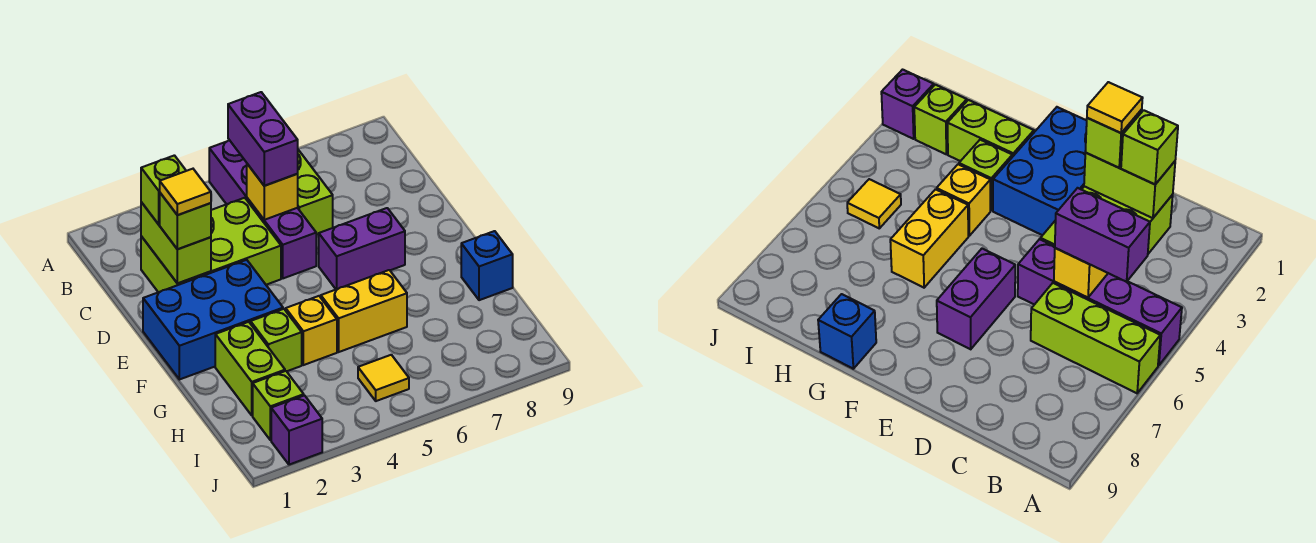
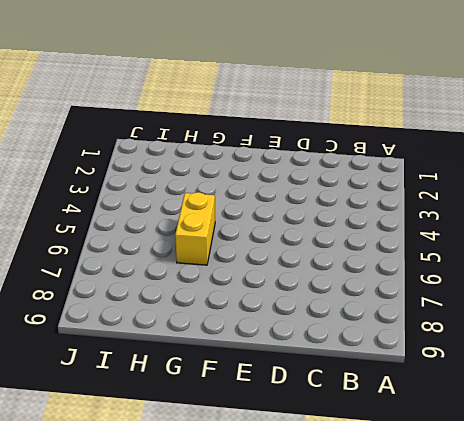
none -> purple 1x4 brick [209,140,316,278]
none -> lime 1x3 brick [298,150,333,235]
none -> lime 2x3 brick [141,198,281,292]

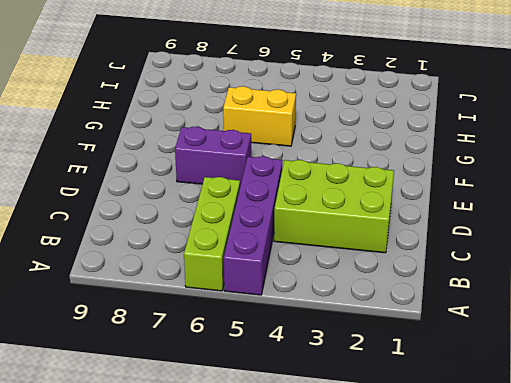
none -> blue 2x3 brick [143,260,283,380]
none -> lime 1x2 brick [215,322,285,415]
none -> lime 1x1 brick [251,309,302,371]

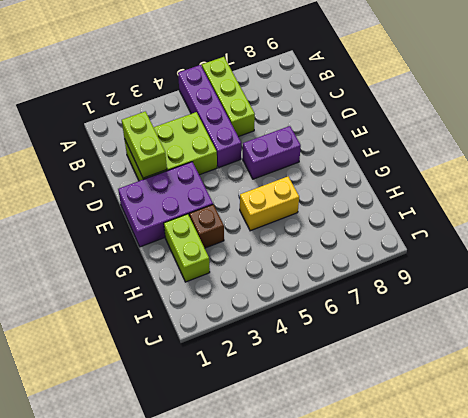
purple 2x3 brick [118,162,213,247] -> blue 2x3 brick [143,260,283,380]
brown 1x1 brick [189,204,224,248] -> lime 1x1 brick [251,309,302,371]
none -> yellow 1x1 brick [286,296,337,365]
none -> blue 1x1 brick [461,231,513,300]
none -> lime 1x1 brick [253,371,304,440]

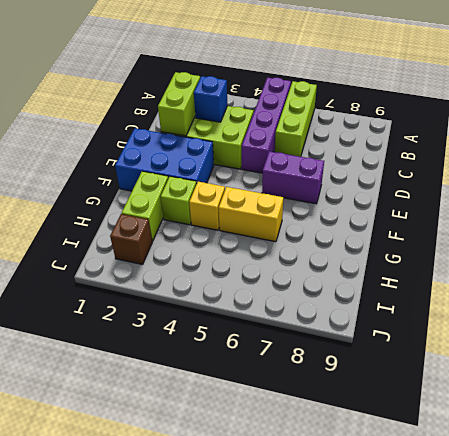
blue 1x1 brick [194,76,227,122] -> blue 1x1 brick moved to [461,231,513,300]
brown 1x1 brick [110,214,152,264] -> lime 1x1 brick [253,371,304,440]
none -> yellow 1x1 tile [358,355,409,401]
none -> purple 1x1 brick [271,396,322,465]
none -> yellow 1x1 brick [247,164,298,220]

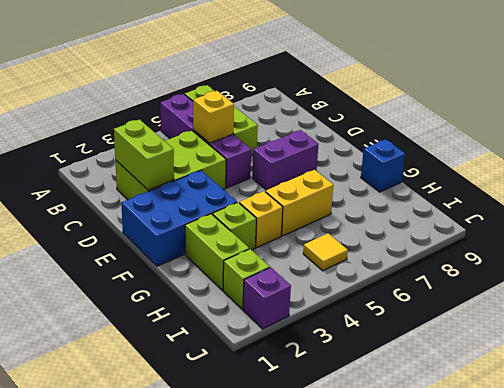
none -> purple 1x2 brick [228,92,298,186]
none -> lime 1x1 brick [141,155,186,225]
none -> lime 1x1 brick [160,193,211,249]

